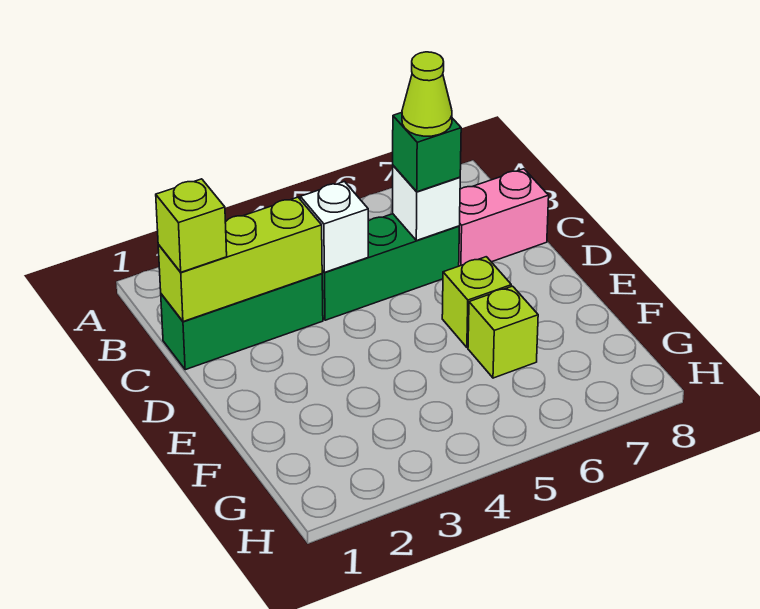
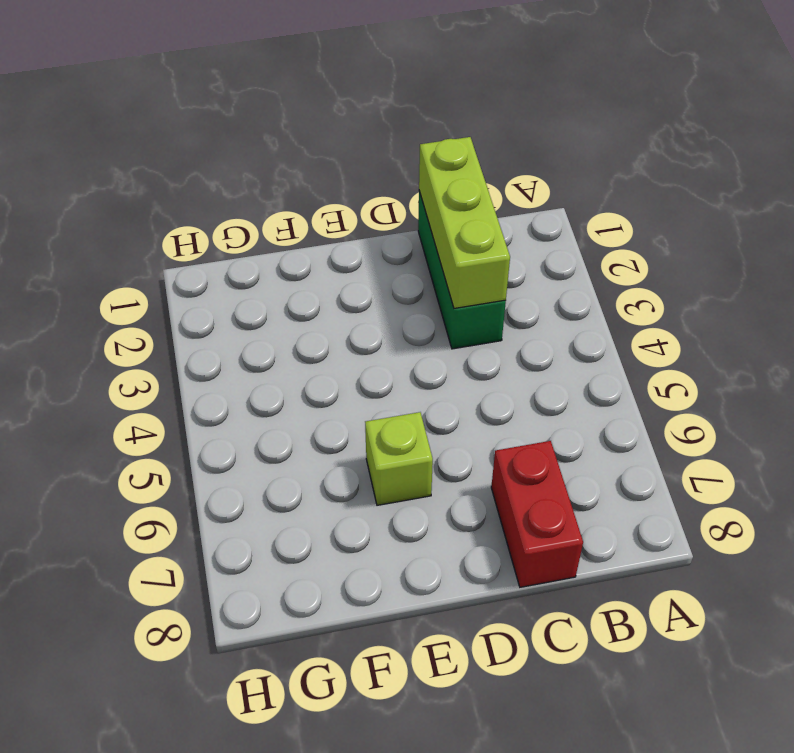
red 1x2 brick [491,441,583,587] -> pink 1x2 brick [459,169,549,266]
none -> green 1x3 brick [322,214,459,320]
none -> lime 1x1 brick [468,286,538,378]

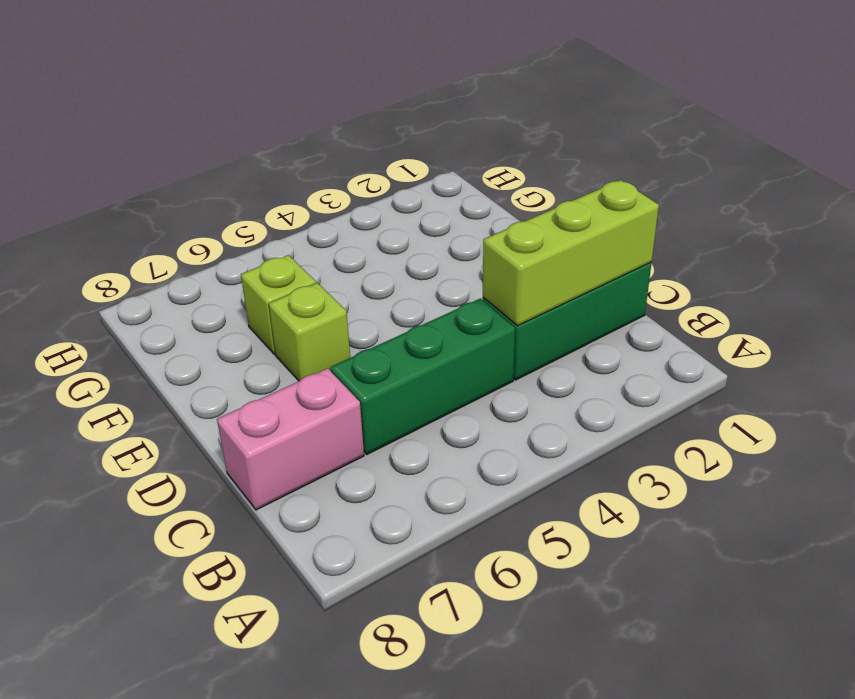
none -> white 1x1 brick [300,182,368,272]
none -> white 1x1 brick [393,166,460,241]

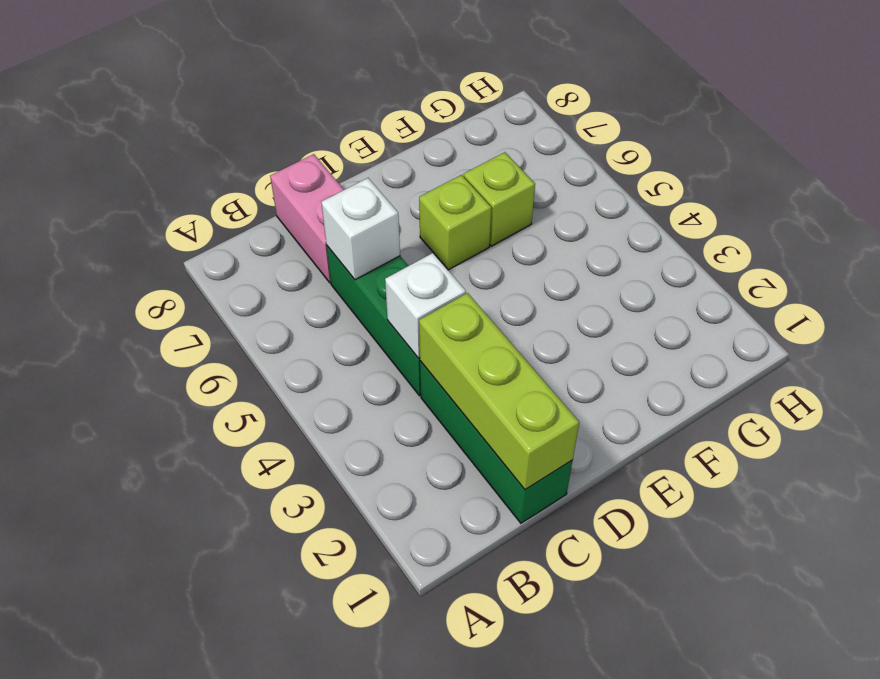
none -> lime 1x1 brick [156,179,227,272]
none -> green 1x1 brick [393,113,461,192]

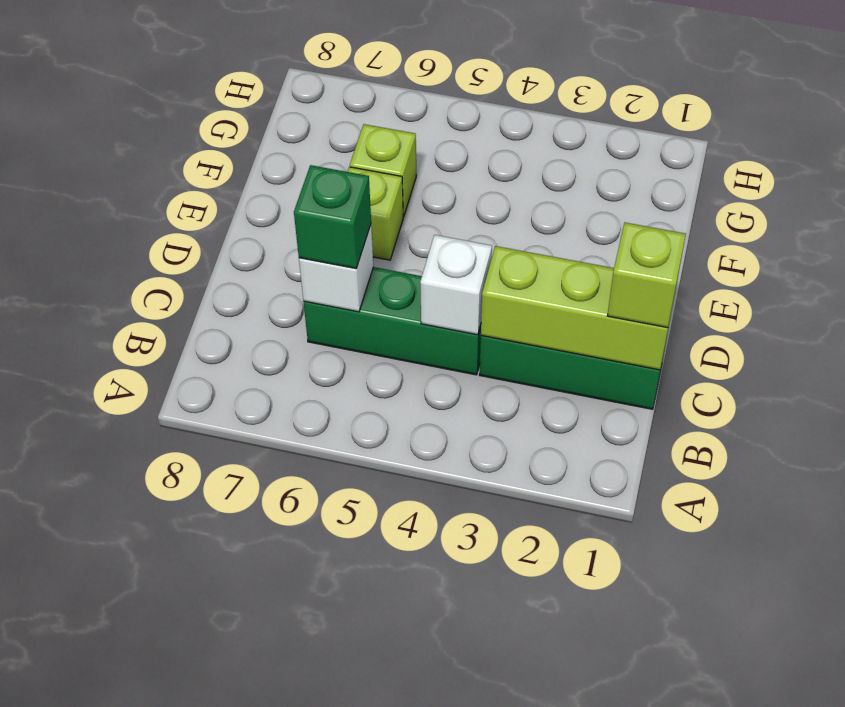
none -> pink 1x2 brick [459,169,549,266]
none -> lime 1x1 cone [402,52,452,136]

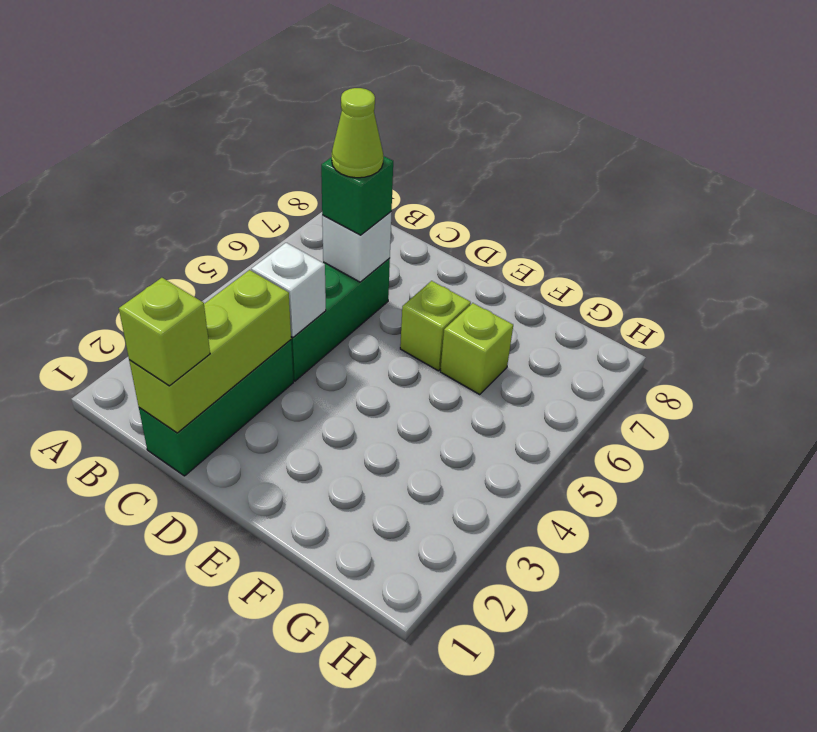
none -> pink 1x2 brick [459,169,549,266]

